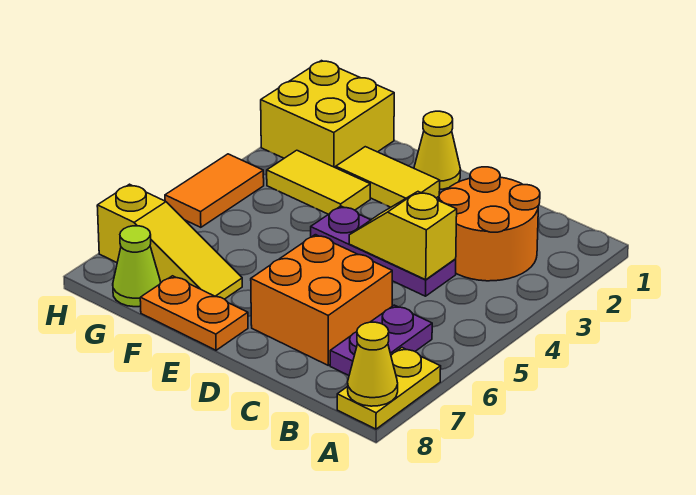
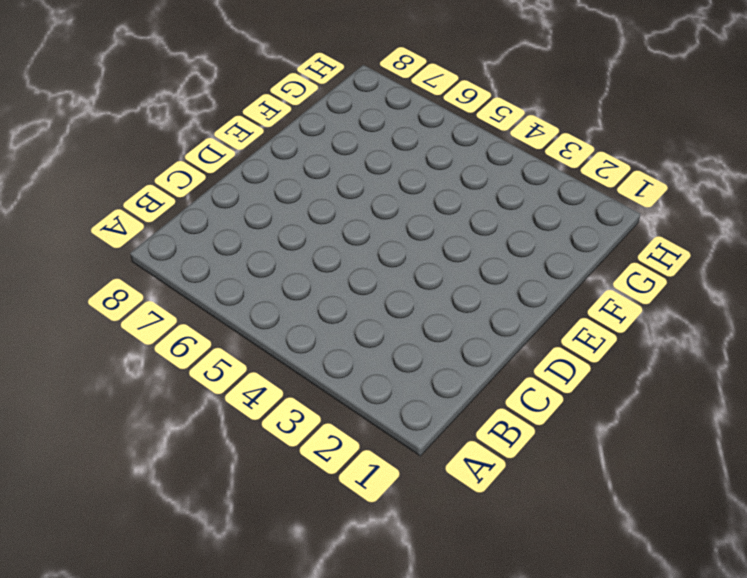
none -> yellow 1x2 plate [337,348,441,429]
none -> orange 2x2 round brick [439,167,540,281]
none -> purple 1x2 plate [330,305,432,375]

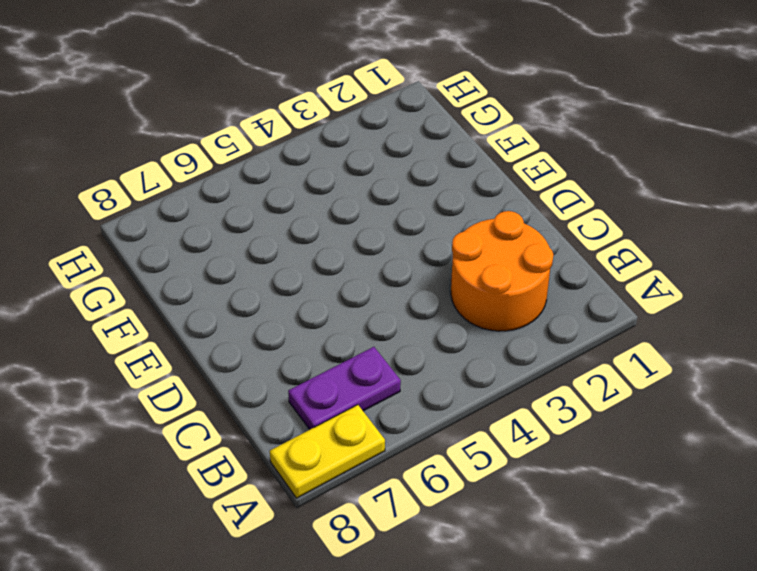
none -> purple 1x3 plate [311,206,456,296]
none -> orange 2x2 brick [251,235,392,365]
none -> yellow 1x1 cone [414,111,461,189]

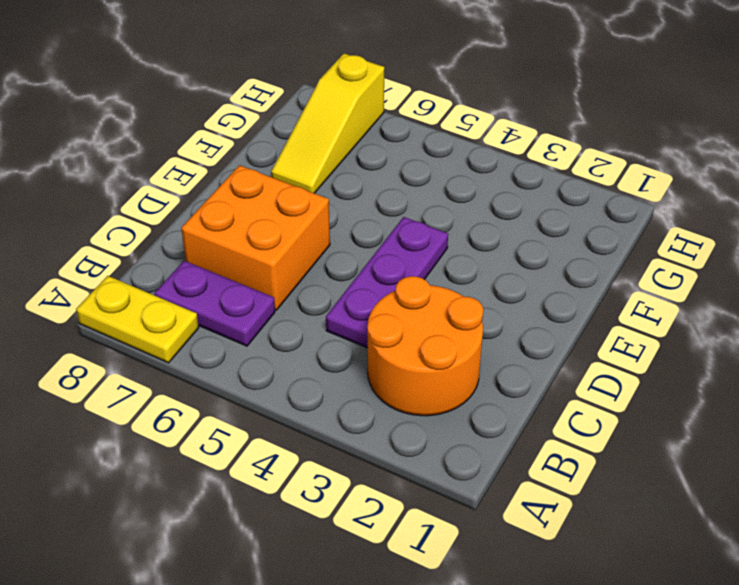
none -> yellow 1x1 cone [414,111,461,189]
none -> yellow 1x2 tile [336,147,440,207]
none -> orange 1x2 plate [140,276,248,350]

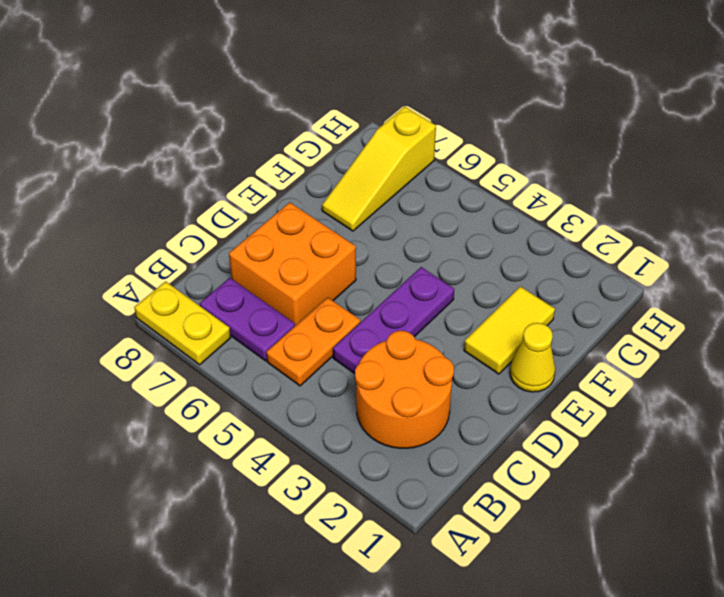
orange 1x2 plate [267,297,360,386] -> orange 1x2 plate moved to [140,276,248,350]
none -> yellow 1x2 tile [267,150,370,214]
none -> yellow 2x2 brick [261,61,394,168]
none -> lime 1x1 cone [113,226,161,307]

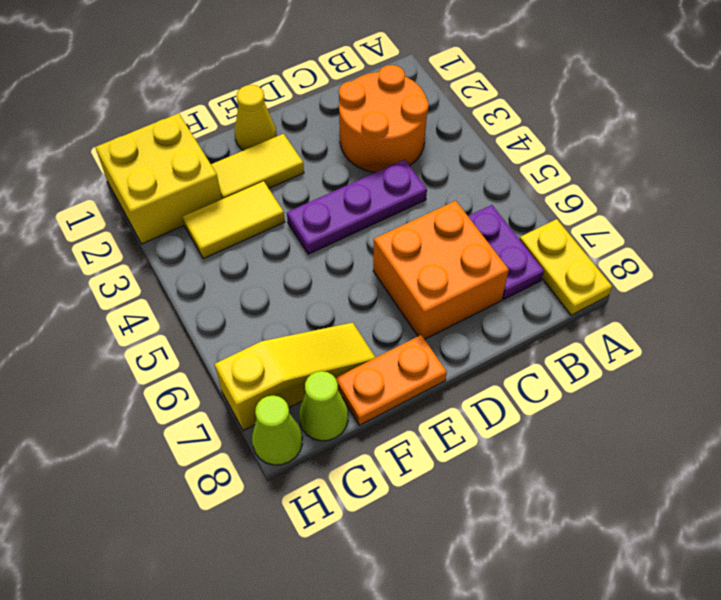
lime 1x1 cone [252,396,302,465] -> none
none -> orange 1x2 tile [165,154,264,227]
none -> yellow 1x1 cone [348,322,398,406]
none -> yellow 1x2 slope [349,192,457,280]

